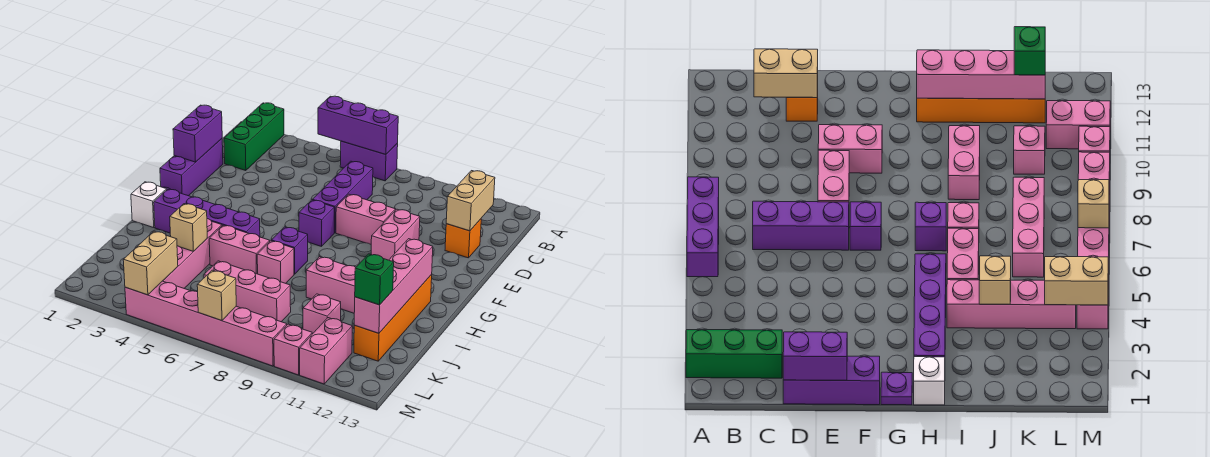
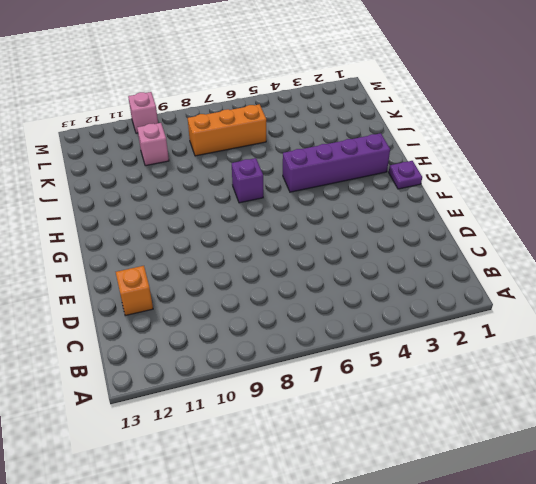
orange 1x3 brick [188,104,266,156] -> pink 1x3 brick [204,261,291,322]
none -> green 1x3 brick [224,103,284,171]
none -> purple 1x2 brick [340,141,398,181]
none -> purple 1x3 brick [312,161,373,233]
none -> purple 1x3 brick [160,139,223,196]

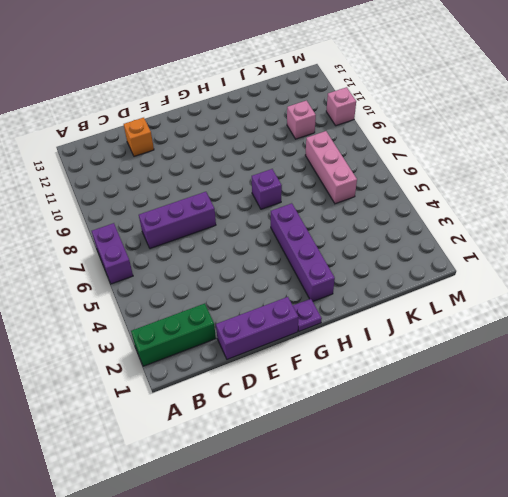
none -> pink 1x2 brick [336,194,396,244]
none -> pink 1x2 brick [371,209,420,260]
none -> purple 1x1 brick [299,200,334,246]
none -> white 1x1 brick [131,182,167,228]

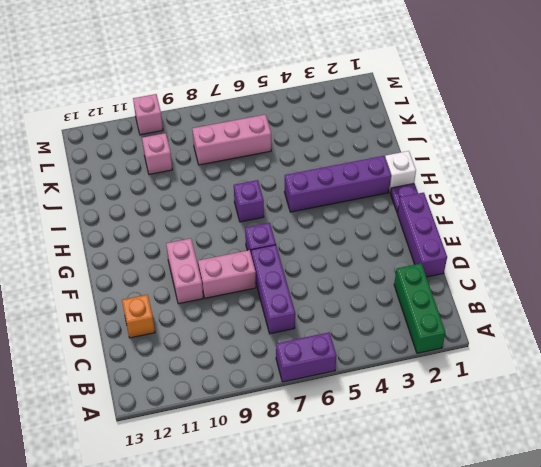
none -> orange 1x4 brick [354,275,432,361]
none -> pink 1x4 brick [163,219,222,288]
none -> pink 1x2 brick [209,225,270,274]
none -> pink 1x1 brick [257,241,294,283]

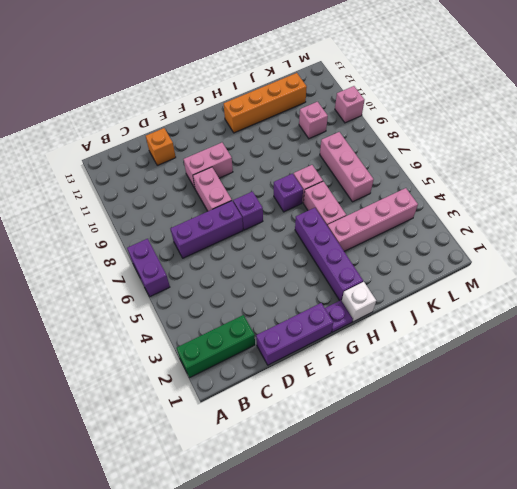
none -> pink 1x2 brick [306,257,356,313]
none -> pink 1x2 brick [300,318,352,384]
none -> pink 1x6 brick [125,281,287,366]
none -> purple 1x3 brick [318,96,398,155]

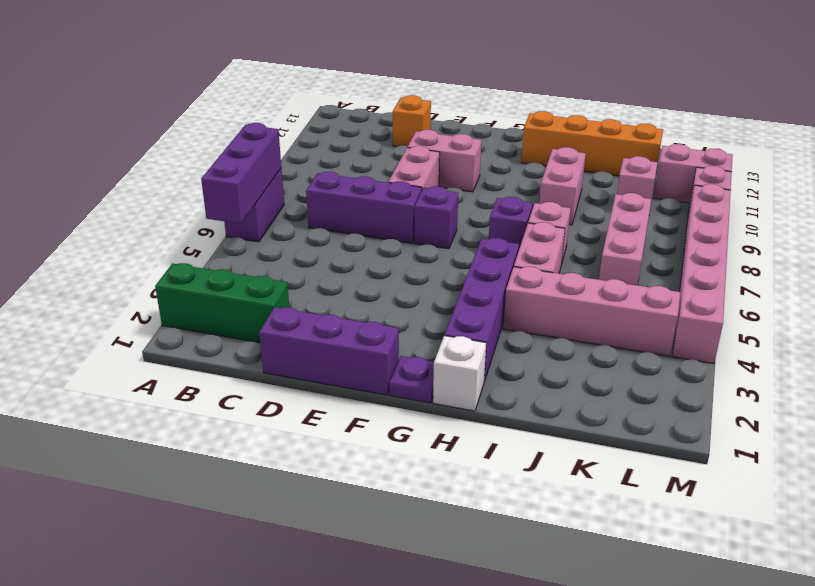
none -> tan 1x2 brick [446,171,495,231]
none -> purple 1x2 brick [173,105,222,162]
none -> pink 1x4 brick [354,239,433,333]
none -> tan 1x1 brick [170,204,207,251]

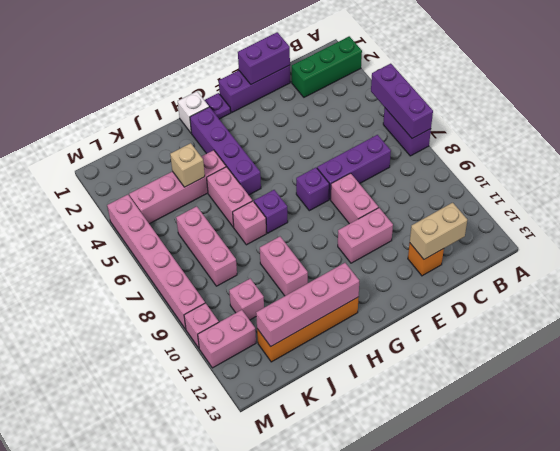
none -> tan 1x2 brick [123,231,178,295]
none -> tan 1x1 brick [197,270,236,321]
none -> green 1x1 brick [355,254,394,305]

